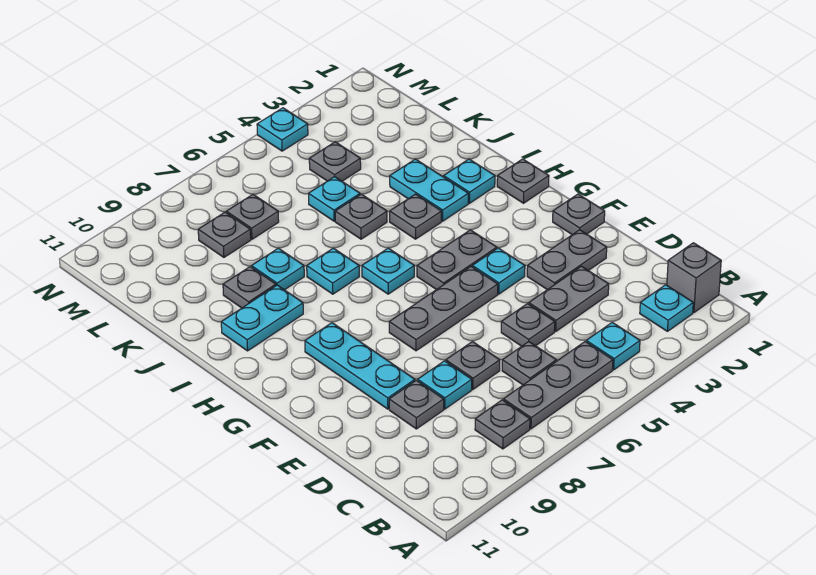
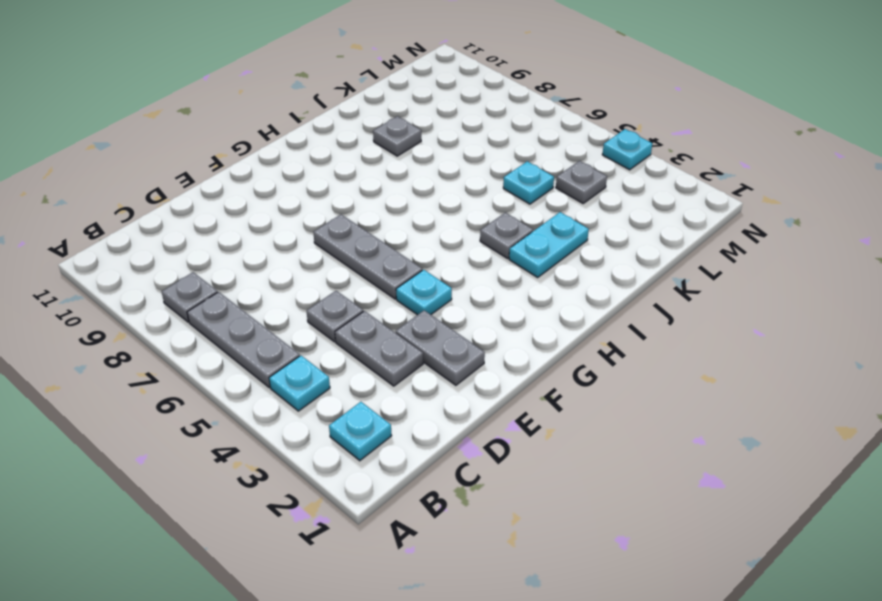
none -> grey 1x1 brick [667,243,721,312]
none -> grey 1x1 plate [502,342,556,385]
none -> grey 1x1 plate [446,342,500,389]
none -> cyan 1x1 plate [418,361,472,409]

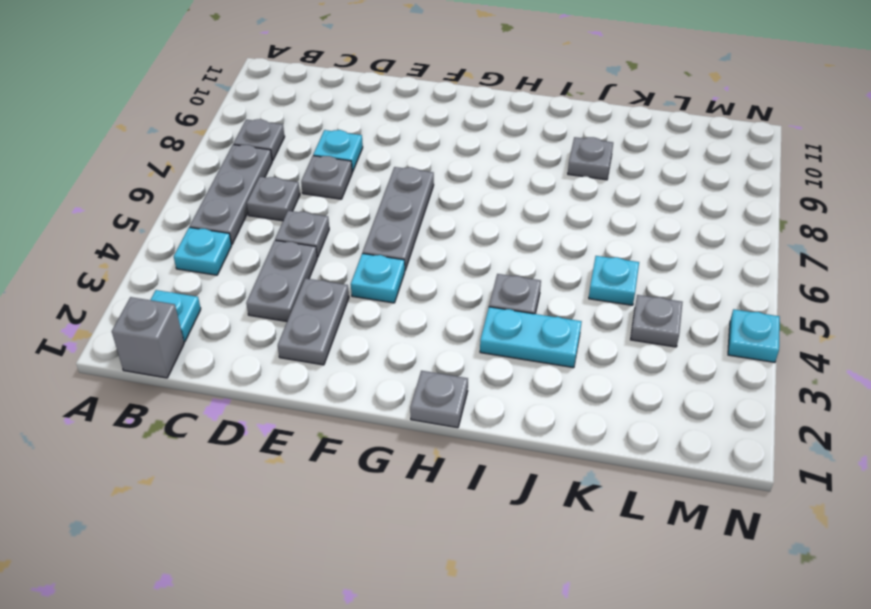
none -> grey 1x1 plate [389,380,444,429]
none -> cyan 1x3 plate [305,323,415,409]
none -> grey 1x1 plate [553,194,605,235]
none -> grey 1x2 plate [417,230,497,290]

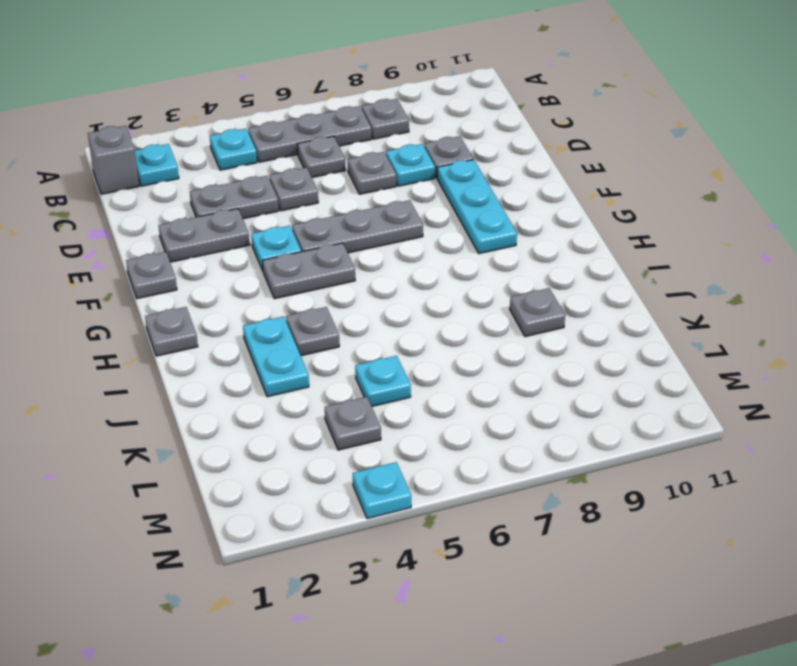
none -> cyan 1x1 plate [362,248,414,294]
none -> cyan 1x1 plate [444,159,495,203]
none -> cyan 1x1 plate [307,248,359,294]
none -> cyan 1x2 plate [221,285,303,351]

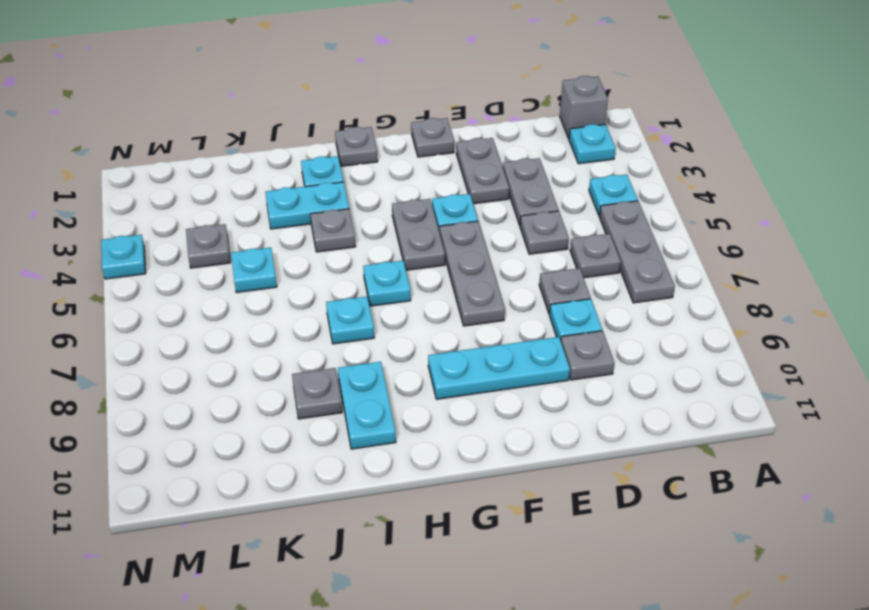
none -> grey 1x1 plate [475,400,530,449]
none -> grey 1x1 plate [335,194,387,239]
none -> cyan 1x1 plate [252,248,304,290]
none -> grey 1x1 plate [226,194,279,239]

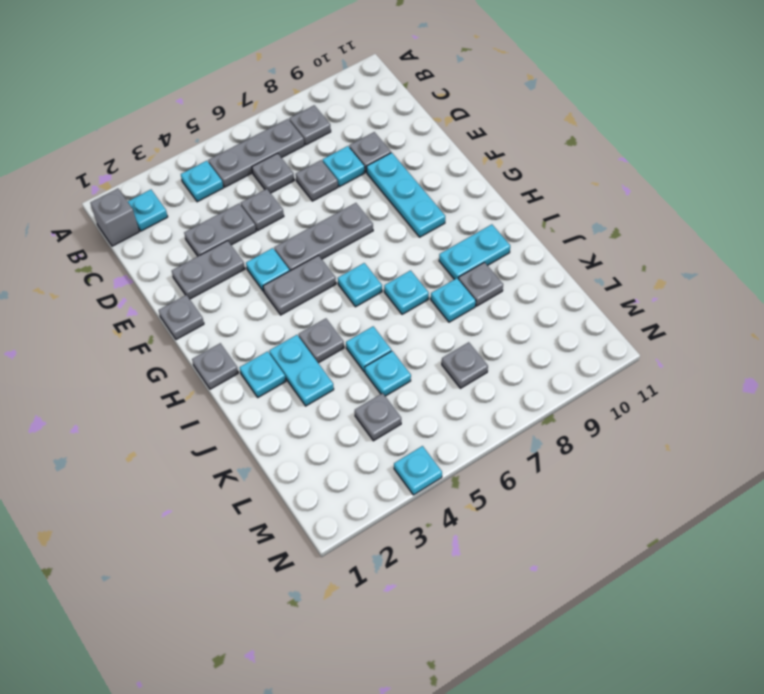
cyan 1x1 plate [346,326,391,372] -> grey 1x1 plate [335,194,387,239]
none -> grey 1x1 plate [198,212,251,257]

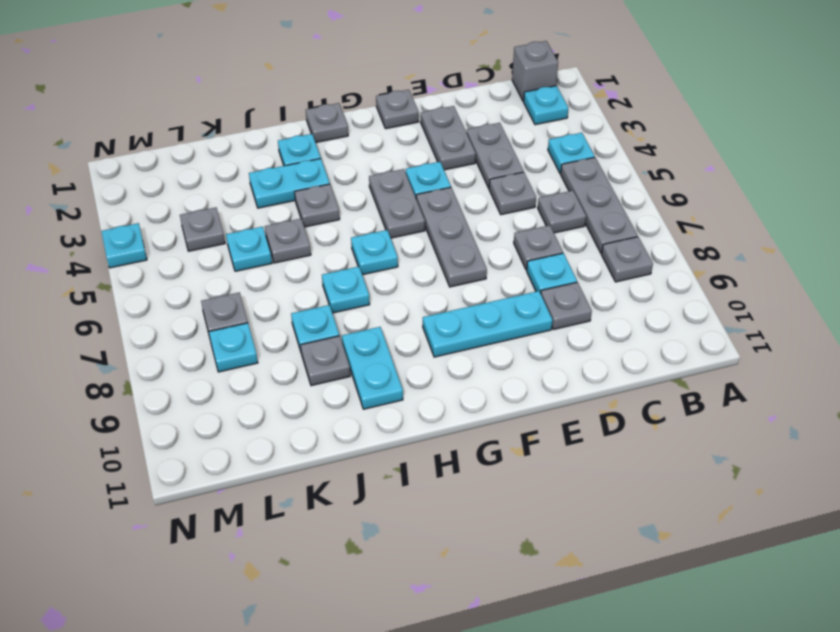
cyan 1x1 plate [209,323,258,372] -> grey 1x1 plate [198,212,251,257]

